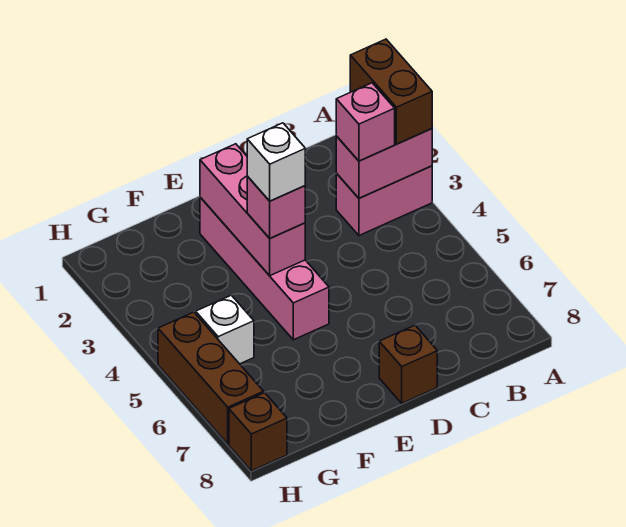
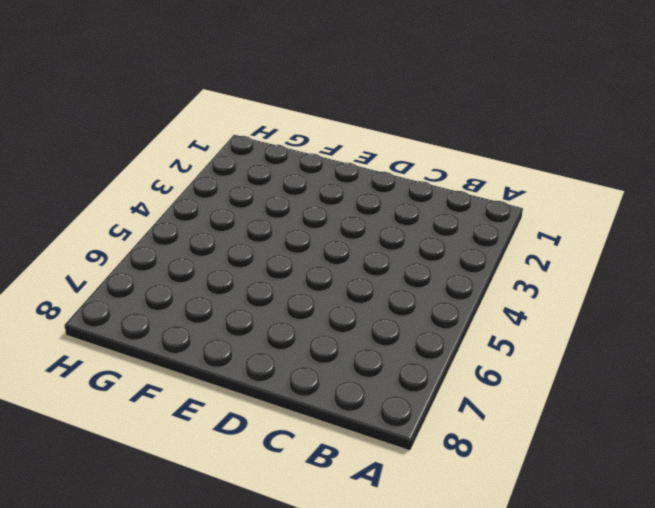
none -> pink 1x2 brick [336,166,432,235]
none -> brown 1x1 brick [379,325,437,403]
none -> pink 1x4 brick [200,197,329,340]

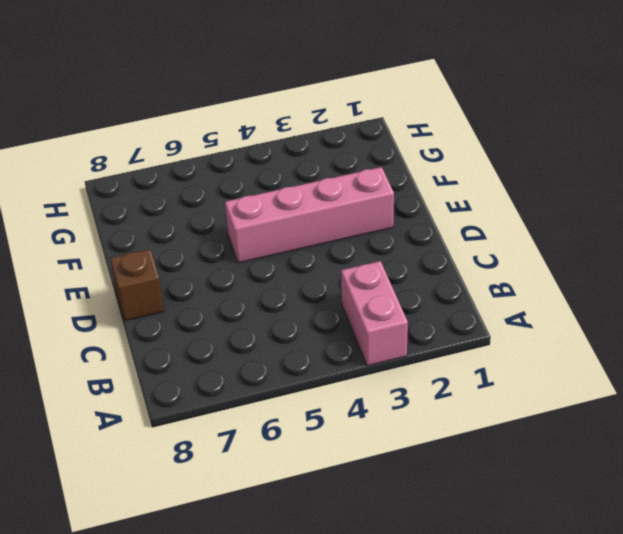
none -> white 1x1 brick [196,295,254,364]
none -> brown 1x3 brick [158,312,264,444]
none -> brown 1x1 brick [229,393,287,471]

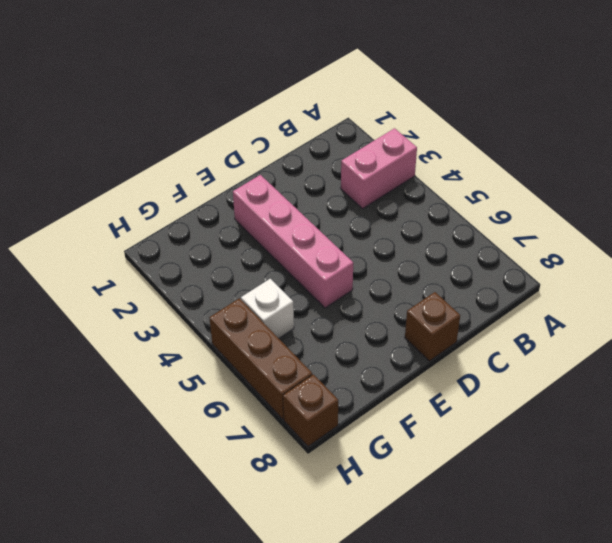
none -> pink 1x2 brick [336,129,432,198]
none -> pink 1x3 brick [200,144,305,276]
none -> brown 1x2 brick [350,39,432,144]

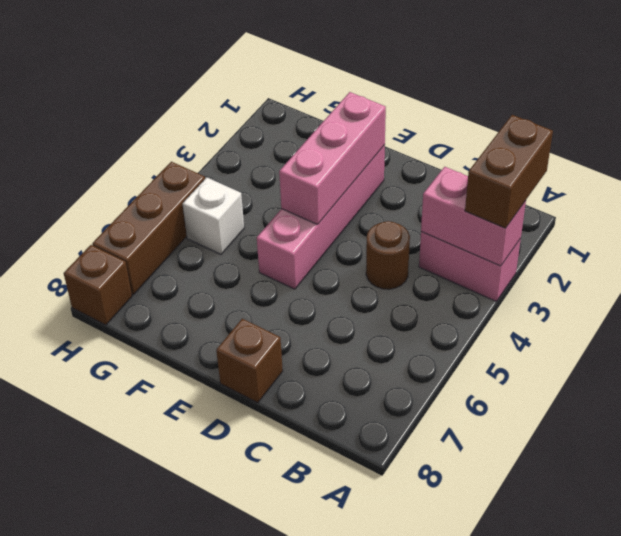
brown 1x1 round brick [366,221,410,289] -> none
none -> pink 1x1 brick [336,83,395,161]
none -> pink 1x1 brick [247,176,305,238]
none -> white 1x1 brick [247,123,305,201]

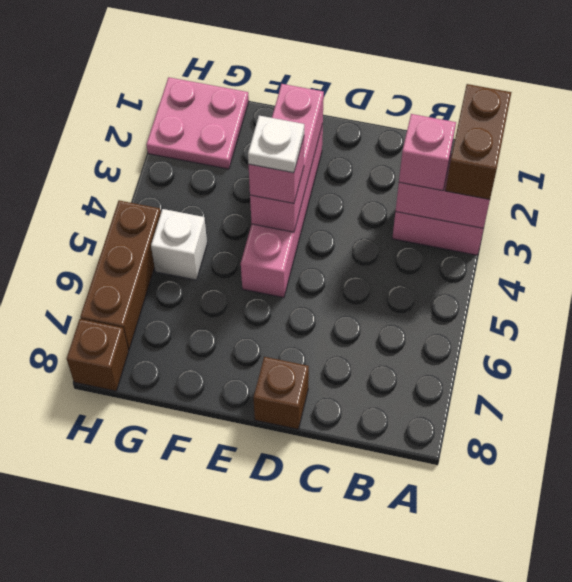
white 1x1 plate [248,116,304,173] -> white 1x1 brick [247,123,305,201]
pink 2x2 plate [146,77,249,169] -> none

